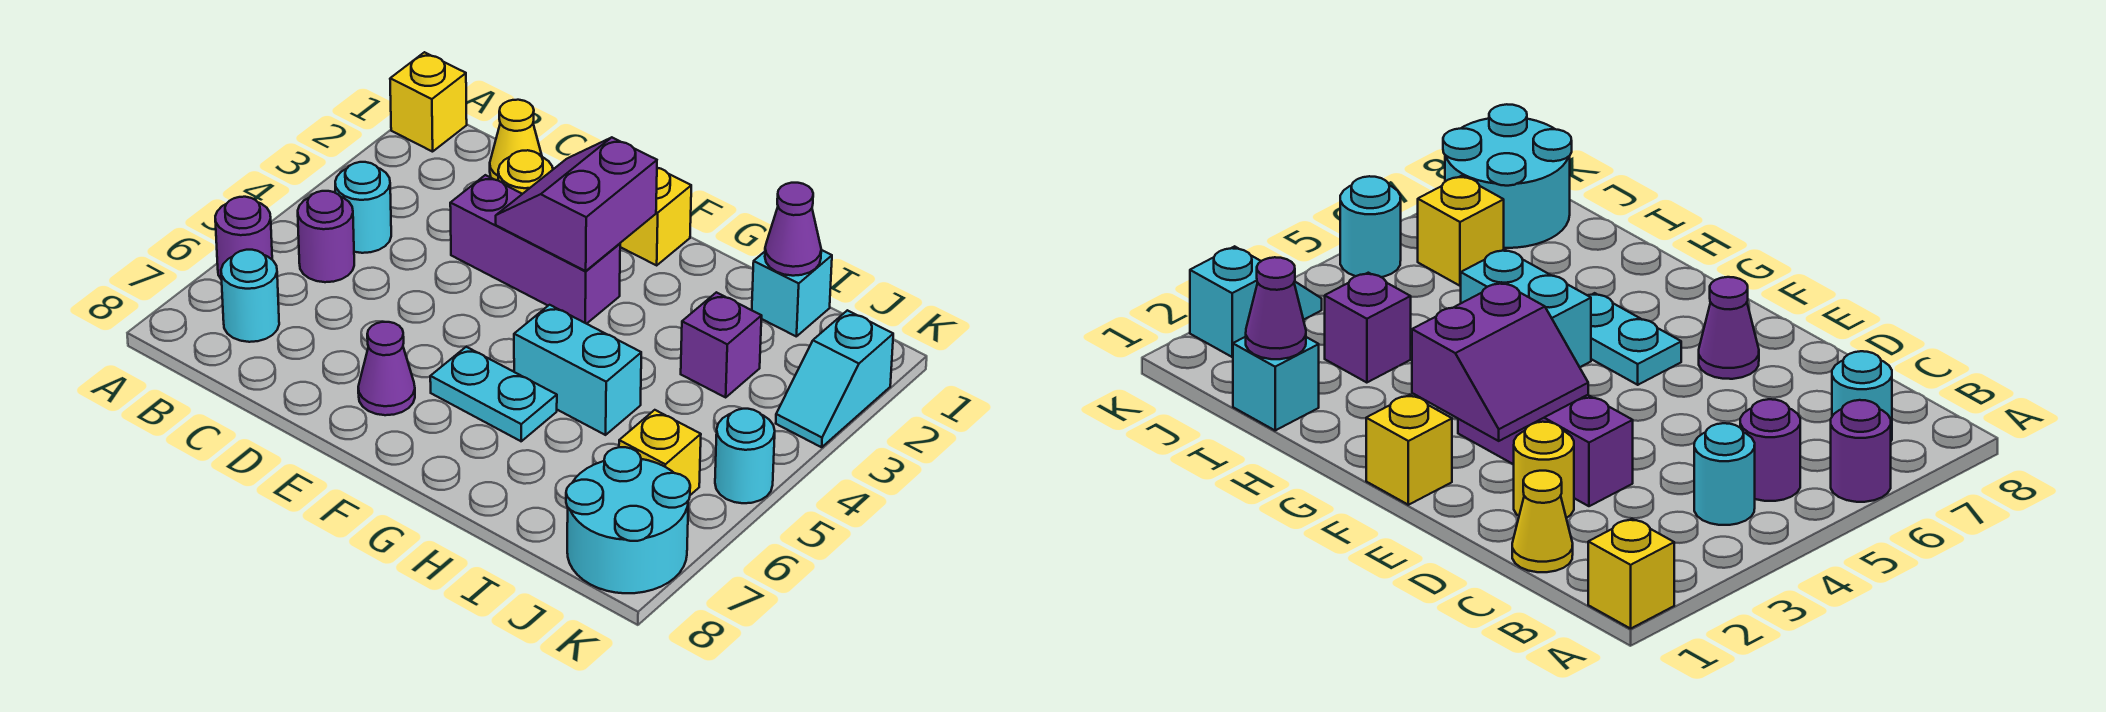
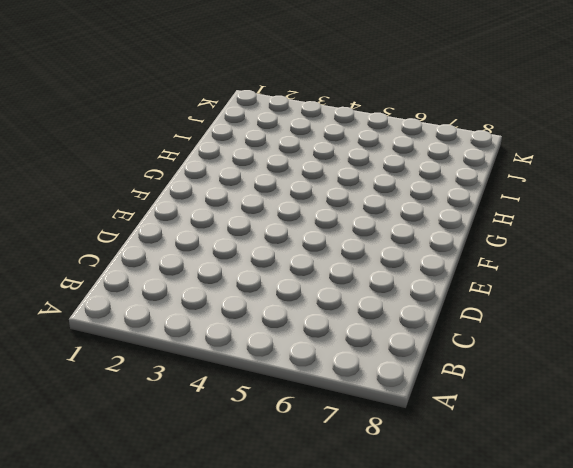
none -> yellow 1x1 brick [390,52,467,152]
none -> purple 1x1 round brick [215,197,272,280]
none -> cyan 1x1 round brick [335,162,391,253]

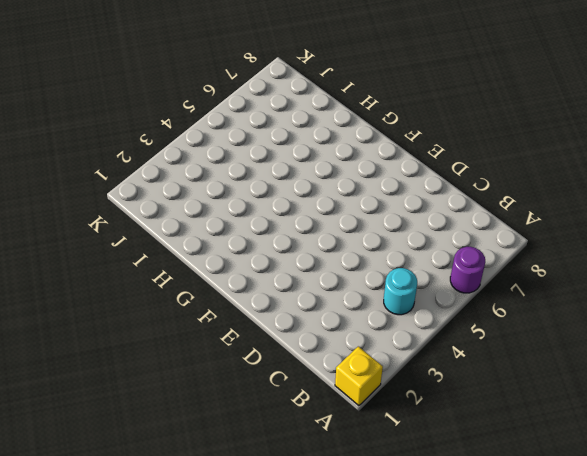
none -> purple 1x1 round brick [298,191,354,282]
none -> cyan 1x1 round brick [221,250,279,342]
none -> yellow 1x1 cone [490,100,542,180]

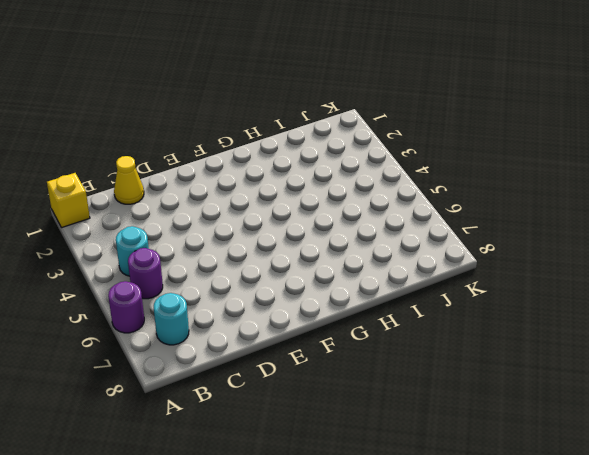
none -> yellow 1x1 round brick [498,150,553,194]
none -> purple 1x3 brick [450,175,620,324]
none -> purple 1x1 cone [358,322,415,415]

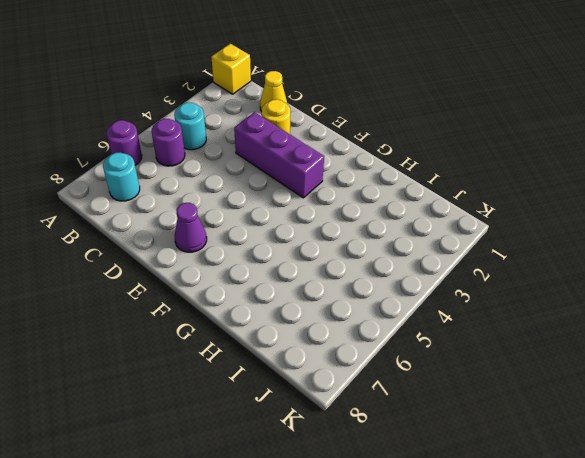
none -> yellow 1x1 brick [620,168,691,265]
none -> cyan 1x2 plate [430,347,557,441]
none -> cyan 1x2 brick [514,305,641,435]

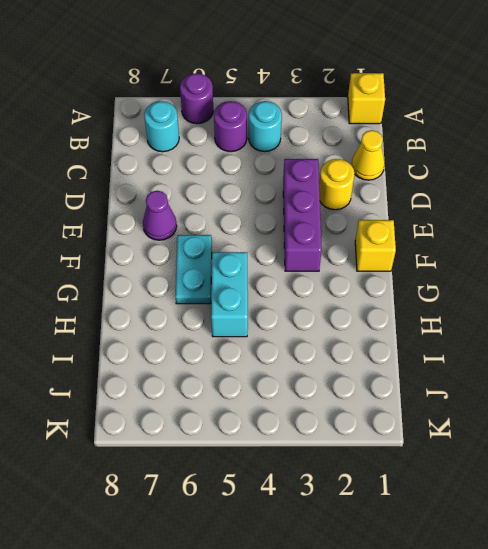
none -> cyan 1x1 brick [752,250,832,337]
none -> purple 1x1 brick [681,292,762,397]
none -> yellow 1x1 brick [619,410,701,495]

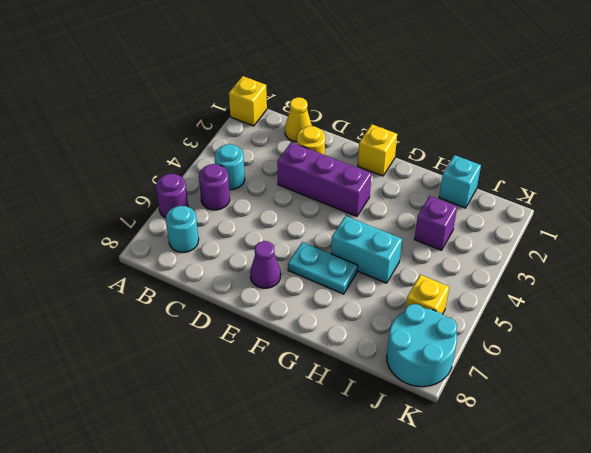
none -> cyan 1x2 slope [776,310,893,447]
none -> cyan 1x1 round brick [715,409,775,503]
none -> purple 2x2 slope [496,137,657,271]

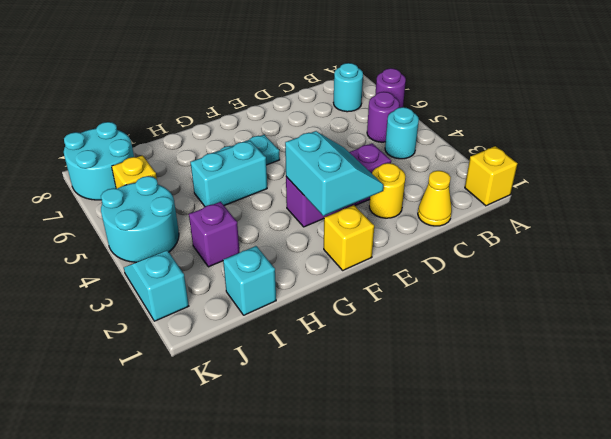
cyan 2x2 slope [285,131,384,216] -> purple 2x2 slope [496,137,657,271]
cyan 2x2 round brick [101,176,179,262] -> cyan 1x1 round brick [715,409,775,503]
none -> purple 1x1 cone [358,322,415,415]
none -> purple 1x1 cone [765,183,821,276]

